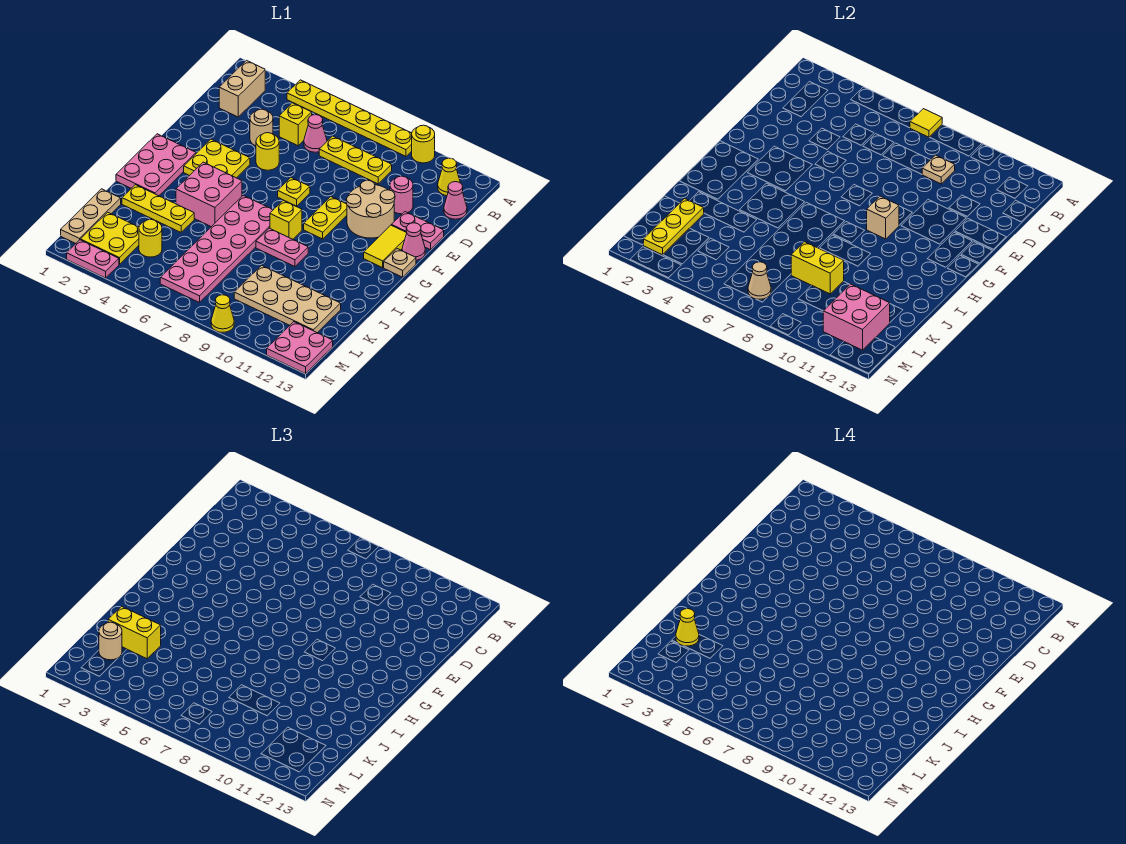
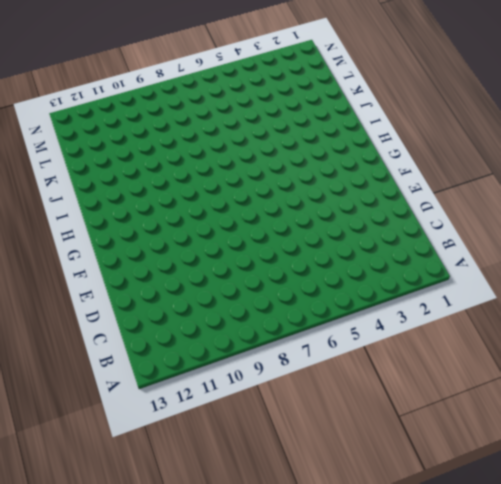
none -> yellow 1x6 plate [287,80,412,156]
none -> yellow 1x1 round brick [412,125,435,163]
none -> tan 1x2 brick [219,60,265,117]
none -> yellow 1x1 cone [438,158,460,196]

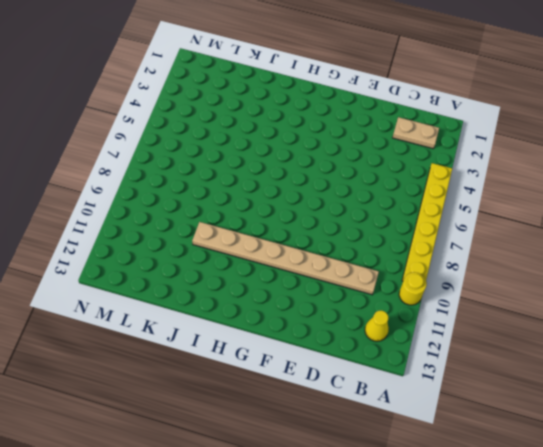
tan 1x2 plate [393,117,439,149] -> tan 1x2 brick [219,60,265,117]
tan 1x8 plate [192,222,379,295] -> tan 2x2 round brick [346,180,395,238]
none -> yellow 1x1 brick [279,103,312,146]
none -> pink 1x1 cone [304,115,327,152]
none -> yellow 1x3 plate [319,136,392,184]
none -> pink 1x1 cone [444,182,467,219]

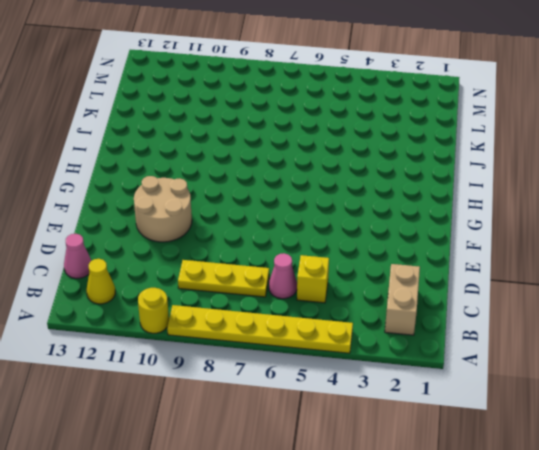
none -> tan 1x1 round brick [250,109,273,146]
none -> pink 1x1 round brick [390,176,413,214]
none -> yellow 1x1 round brick [256,133,279,170]
none -> pink 1x2 plate [392,212,444,250]

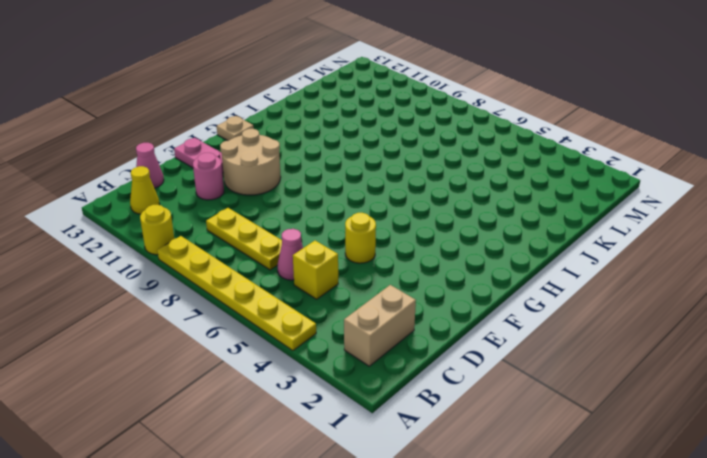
none -> tan 1x1 round brick [250,109,273,146]
none -> yellow 2x2 plate [184,139,250,178]
none -> yellow 1x1 plate [278,178,310,206]
none -> yellow 1x2 plate [304,197,347,239]

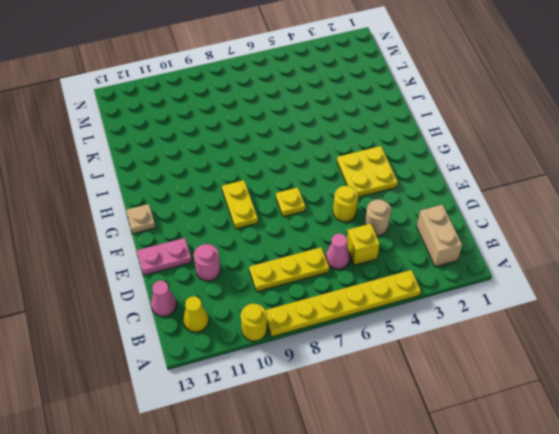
none -> tan 2x2 round brick [346,180,395,238]
none -> yellow 1x2 tile [364,225,407,268]
none -> pink 1x1 cone [402,223,425,260]
none -> pink 2x3 plate [116,134,196,196]

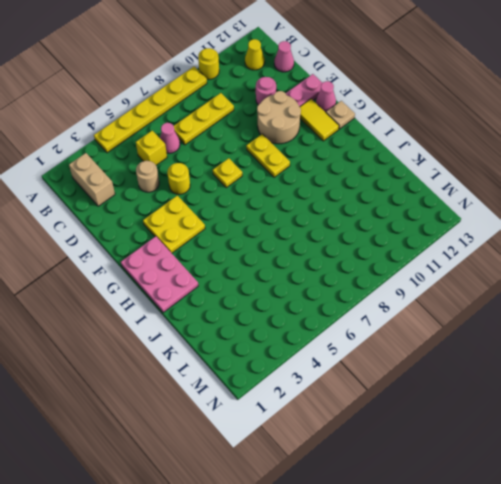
none -> pink 2x2 brick [176,162,242,227]
none -> pink 2x6 plate [160,195,273,303]
none -> yellow 1x1 brick [270,200,302,239]
none -> pink 1x2 plate [256,228,308,267]

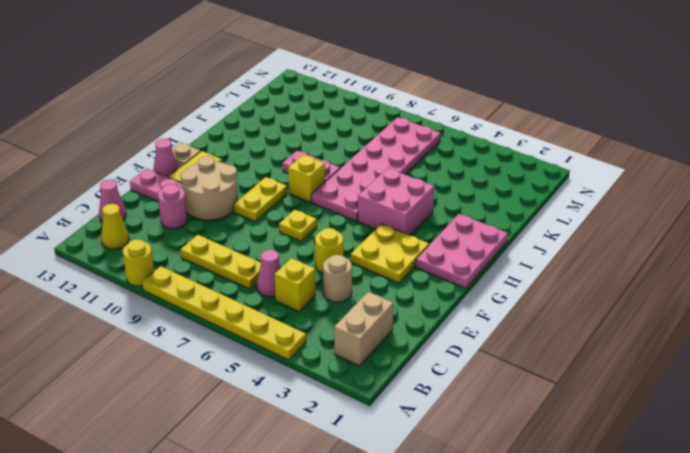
none -> yellow 1x3 plate [122,185,194,232]
none -> tan 1x3 plate [61,189,121,243]
none -> tan 2x4 plate [234,265,341,333]
none -> yellow 2x2 plate [81,212,139,264]

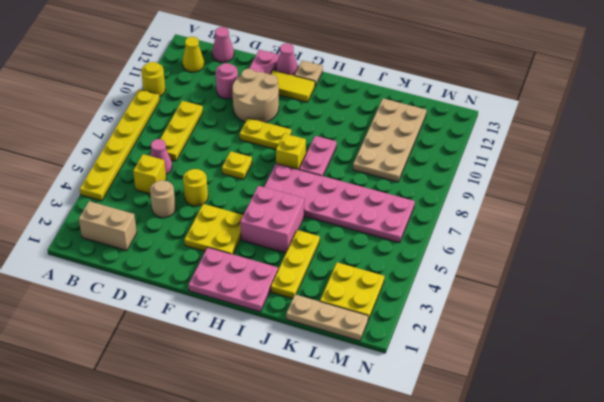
none -> yellow 1x1 round brick [139,220,162,257]
none -> pink 2x2 plate [267,322,333,374]
none -> pink 1x2 plate [67,240,119,278]
none -> yellow 1x1 cone [211,295,234,332]

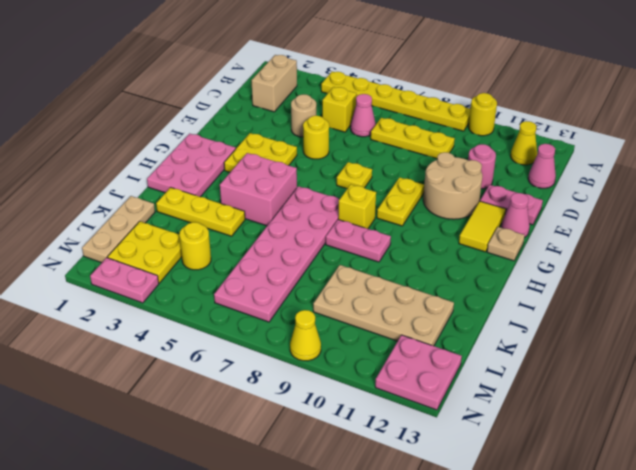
none -> yellow 1x1 tile [910,109,942,137]
none -> tan 1x1 plate [922,155,955,184]
none -> tan 1x1 brick [867,196,899,239]
none -> yellow 1x3 plate [644,199,704,255]

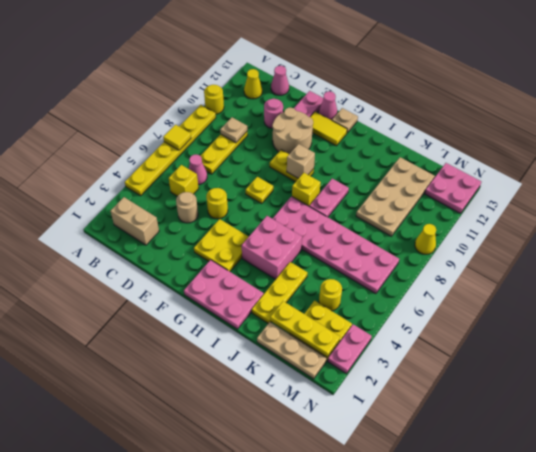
none -> yellow 1x2 brick [791,242,844,294]
none -> pink 2x2 brick [823,284,890,350]
none -> tan 1x1 cone [748,262,771,299]
none -> yellow 1x2 brick [108,606,161,659]

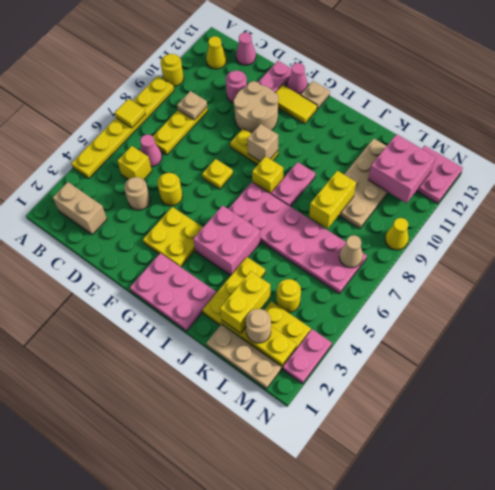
none -> yellow 1x1 cone [676,609,699,646]

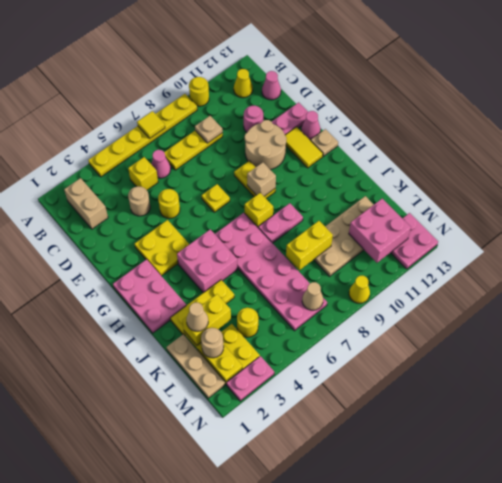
tan 1x1 cone [186,302,208,331] -> yellow 1x1 cone [676,609,699,646]

